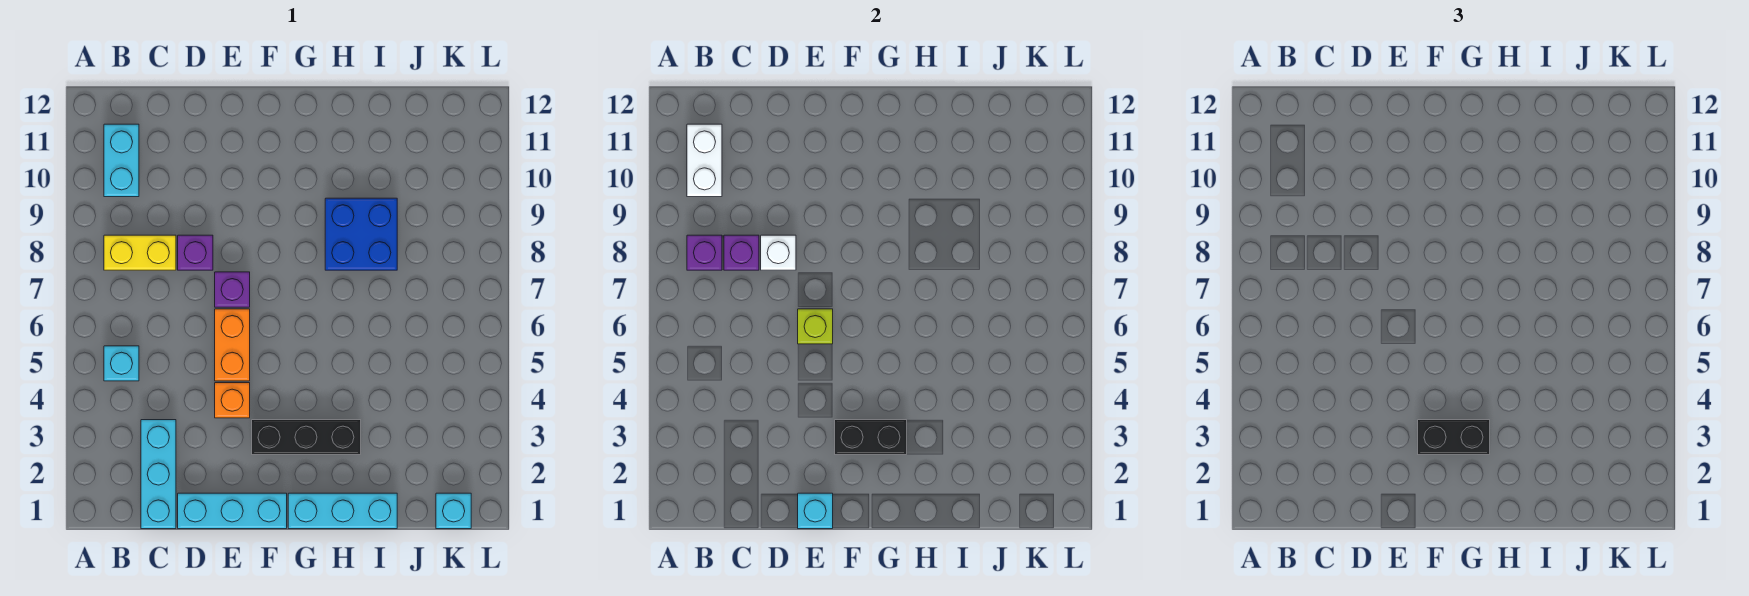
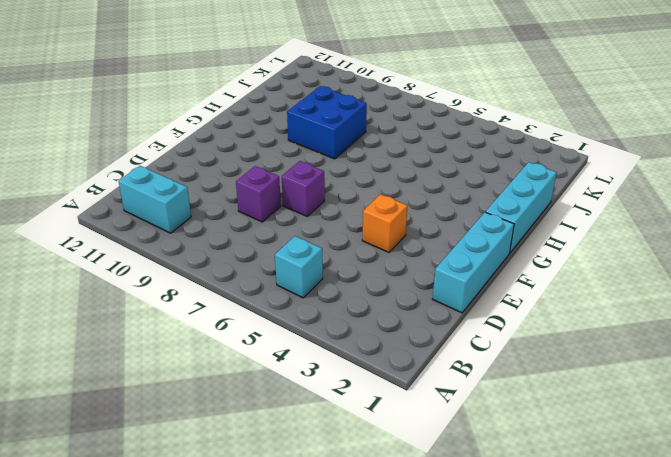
none -> yellow 1x2 brick [104,235,176,270]
none -> cyan 1x3 brick [141,420,176,529]
none -> orange 1x2 brick [215,309,250,381]

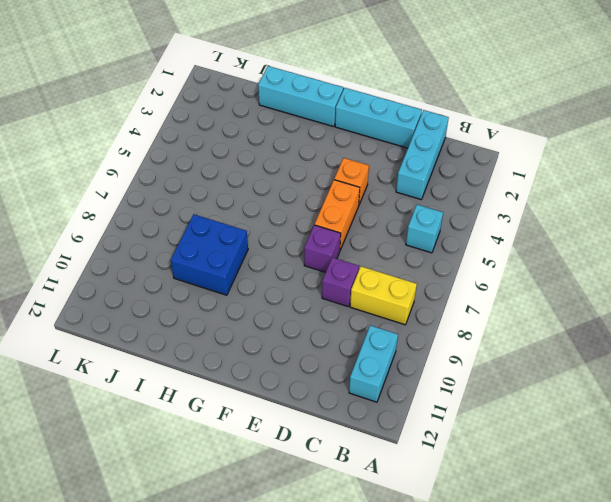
none -> black 1x3 brick [252,420,361,455]
none -> cyan 1x1 brick [436,493,471,529]
none -> purple 1x1 brick [687,235,722,270]

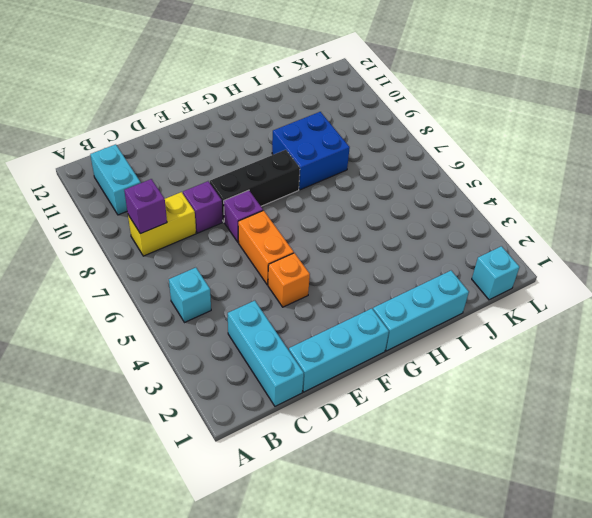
black 1x3 brick [210,150,300,222] -> black 1x3 brick moved to [252,420,361,455]
none -> white 1x2 brick [687,124,722,197]
none -> purple 1x1 brick [724,235,759,270]
none -> white 1x1 brick [761,235,796,270]

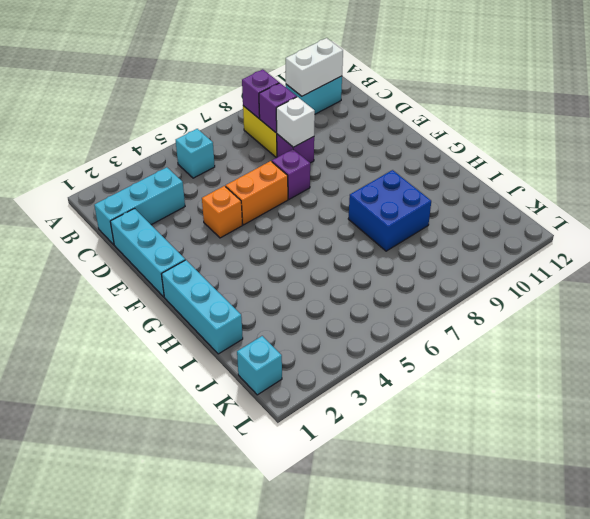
none -> black 1x3 brick [252,420,361,455]
none -> cyan 1x1 brick [798,493,833,529]
none -> lime 1x1 brick [798,309,833,344]

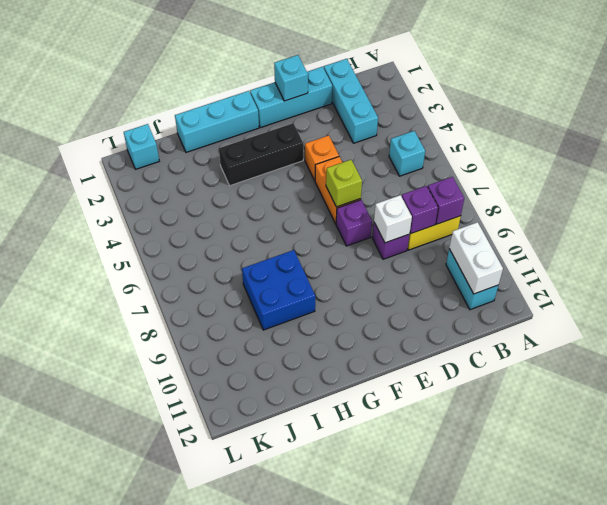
none -> black 1x2 brick [835,420,907,455]
none -> black 1x2 brick [1418,420,1490,455]

